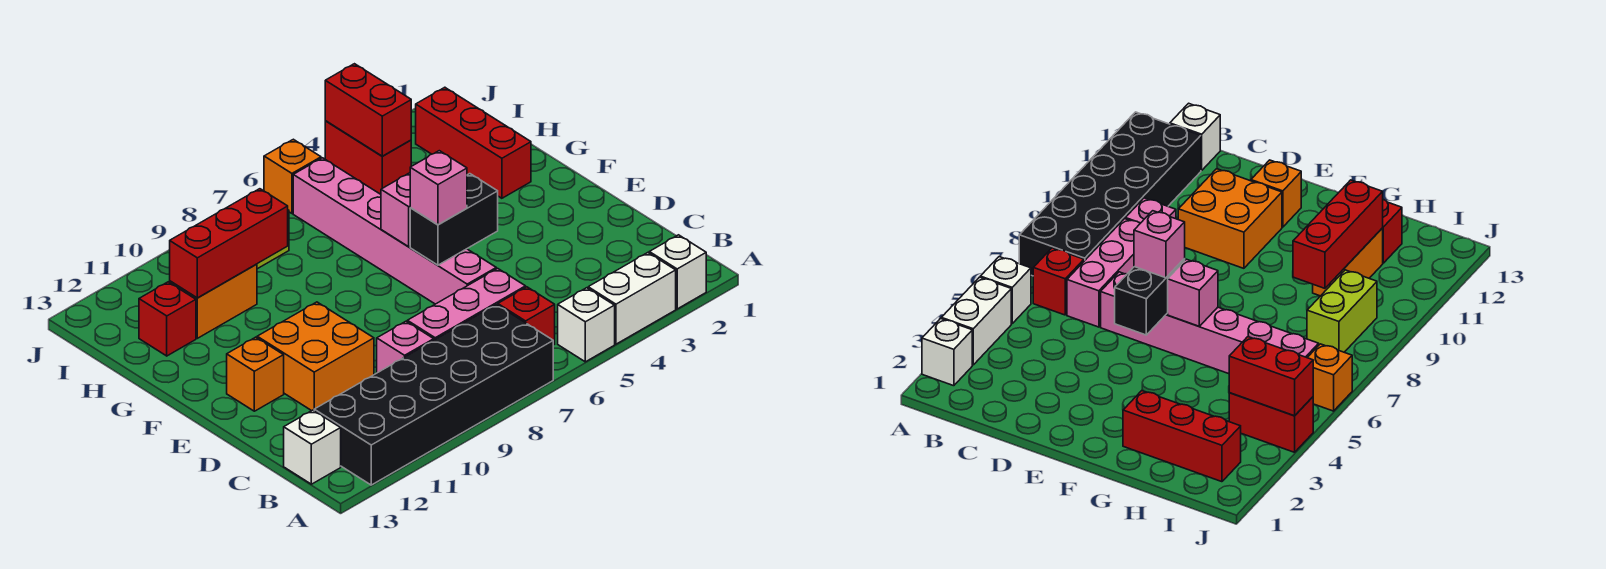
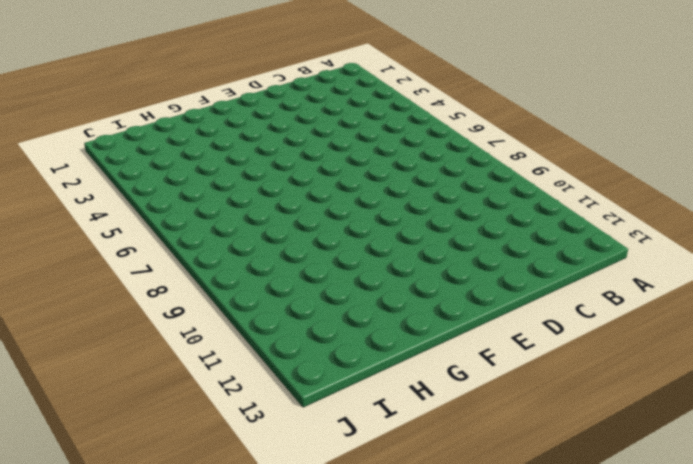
none -> white 1x1 brick [649,235,706,309]
none -> white 1x2 brick [588,253,676,344]
none -> white 1x1 brick [558,288,615,362]

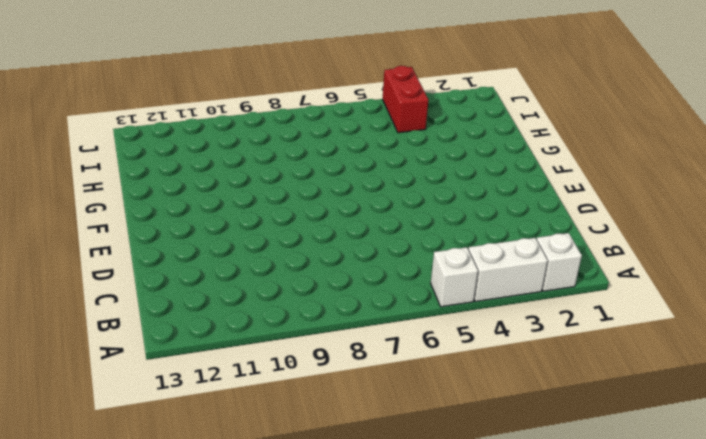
none -> black 2x6 brick [314,304,553,485]
none -> red 1x1 brick [498,287,555,345]
none -> white 1x1 brick [284,410,341,484]

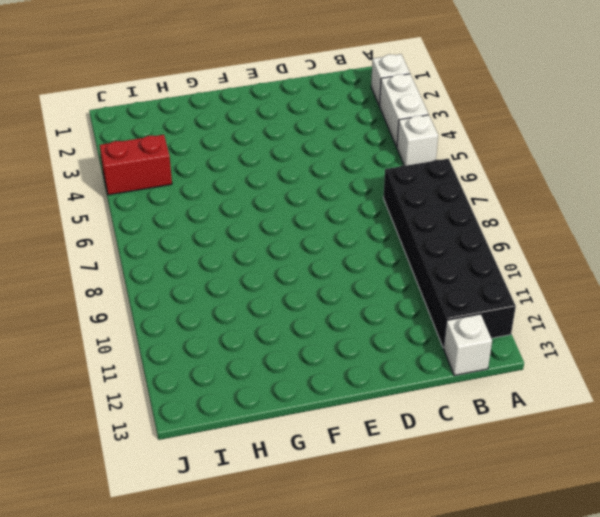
none -> red 1x1 brick [498,287,555,345]
none -> pink 1x3 brick [407,268,526,340]
none -> pink 1x1 brick [377,321,434,373]

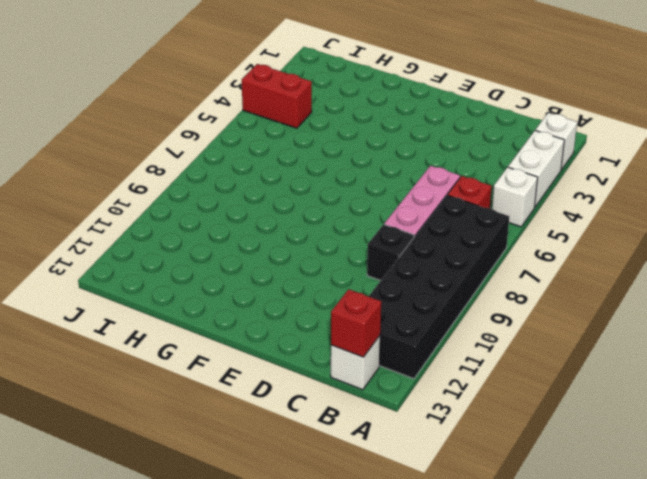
red 1x1 brick [331,289,381,357] -> red 1x1 brick moved to [139,282,196,356]
black 1x1 brick [367,224,414,281] -> pink 1x1 brick [377,321,434,373]
none -> pink 1x6 brick [293,158,496,304]
none -> orange 2x2 brick [257,302,374,411]
none -> orange 1x1 brick [227,337,284,411]

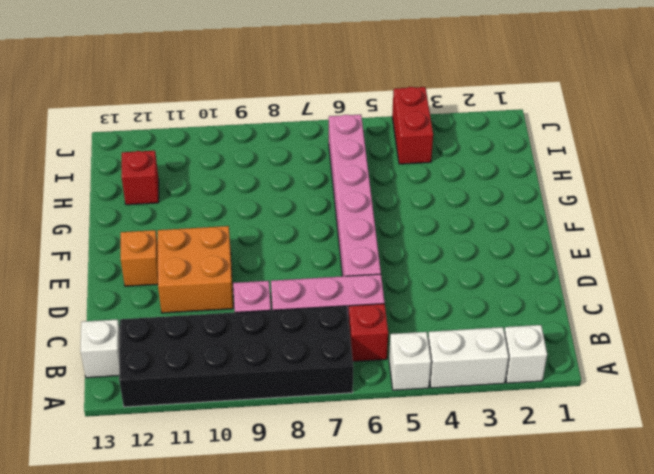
none -> red 1x3 brick [416,87,531,198]
none -> orange 1x2 brick [170,264,257,338]
none -> lime 1x2 brick [1307,270,1377,352]

